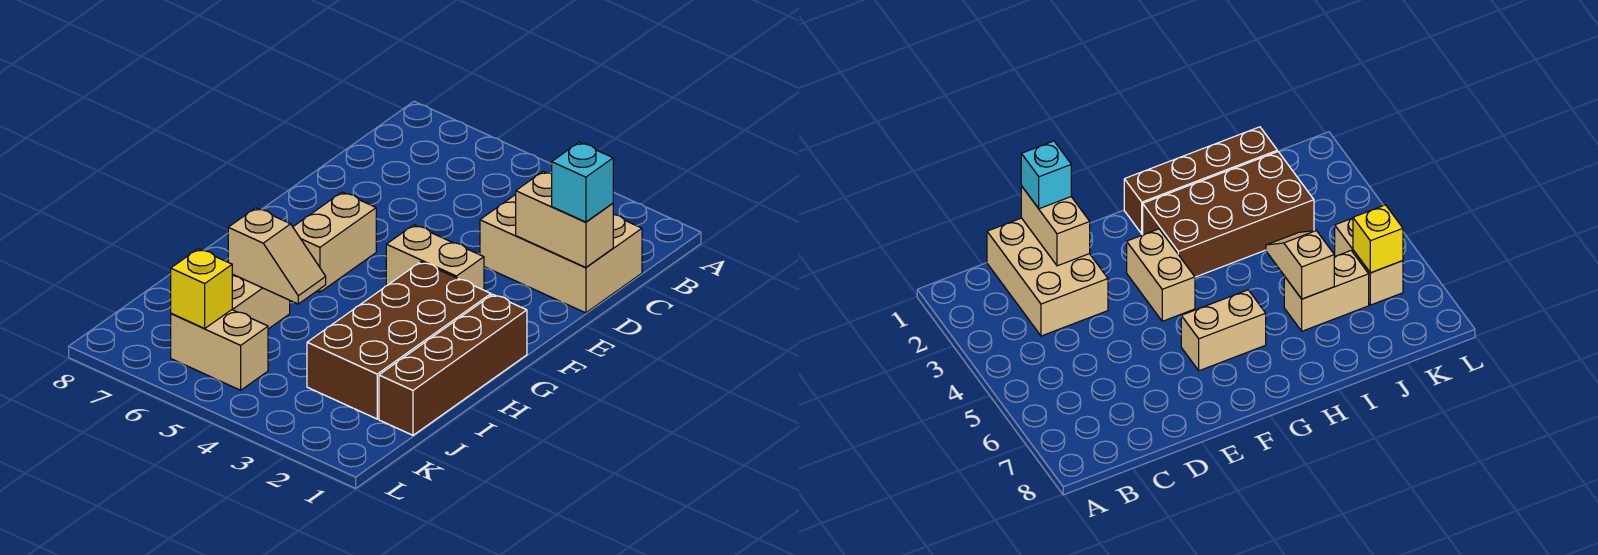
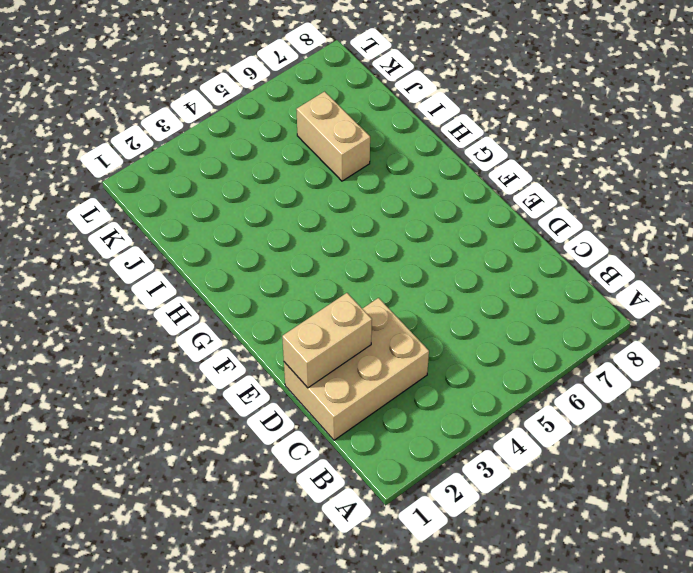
none -> tan 1x2 brick [386,225,484,290]
none -> tan 1x2 brick [293,192,376,292]

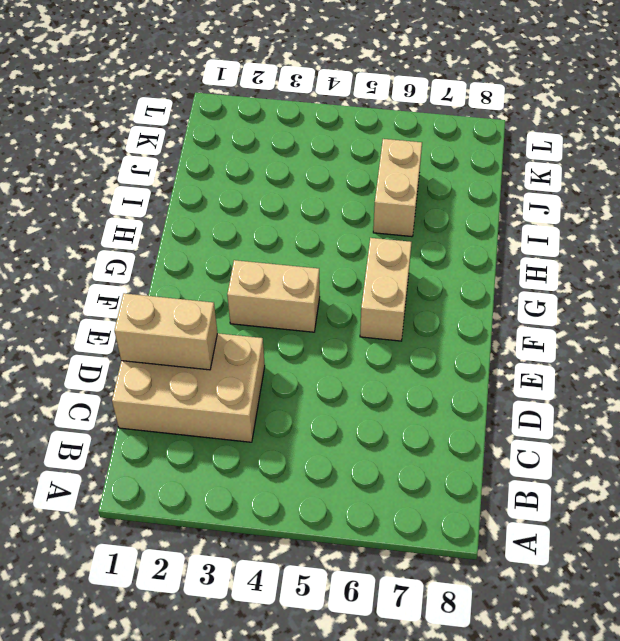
none -> brown 1x4 brick [379,294,527,435]
none -> brown 2x4 brick [307,262,491,419]

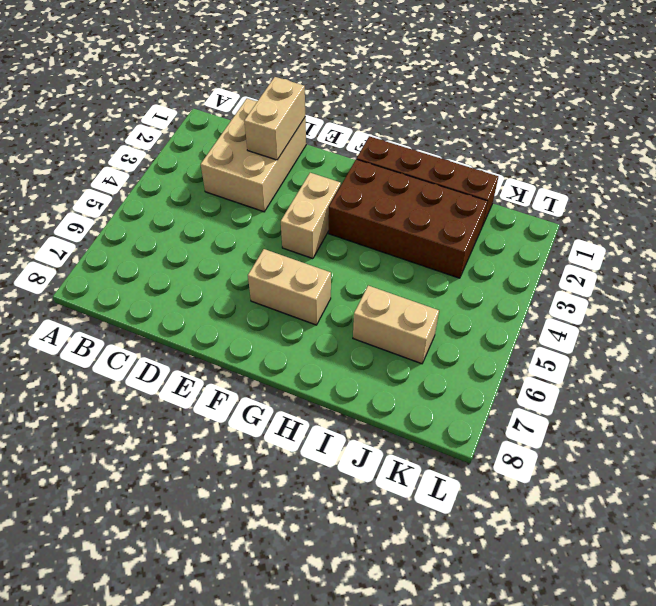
none -> tan 1x2 brick [171,310,268,390]
none -> tan 1x2 slope [228,208,326,304]

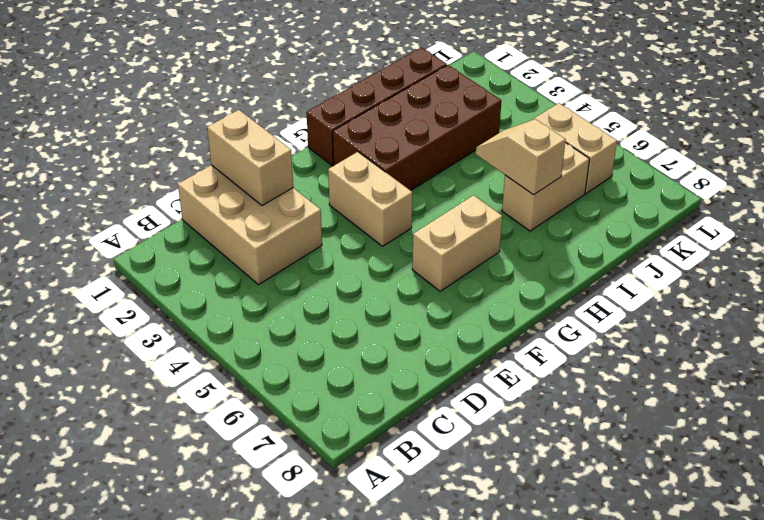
none -> yellow 1x1 brick [171,249,232,328]
none -> cyan 1x1 brick [552,142,613,222]

